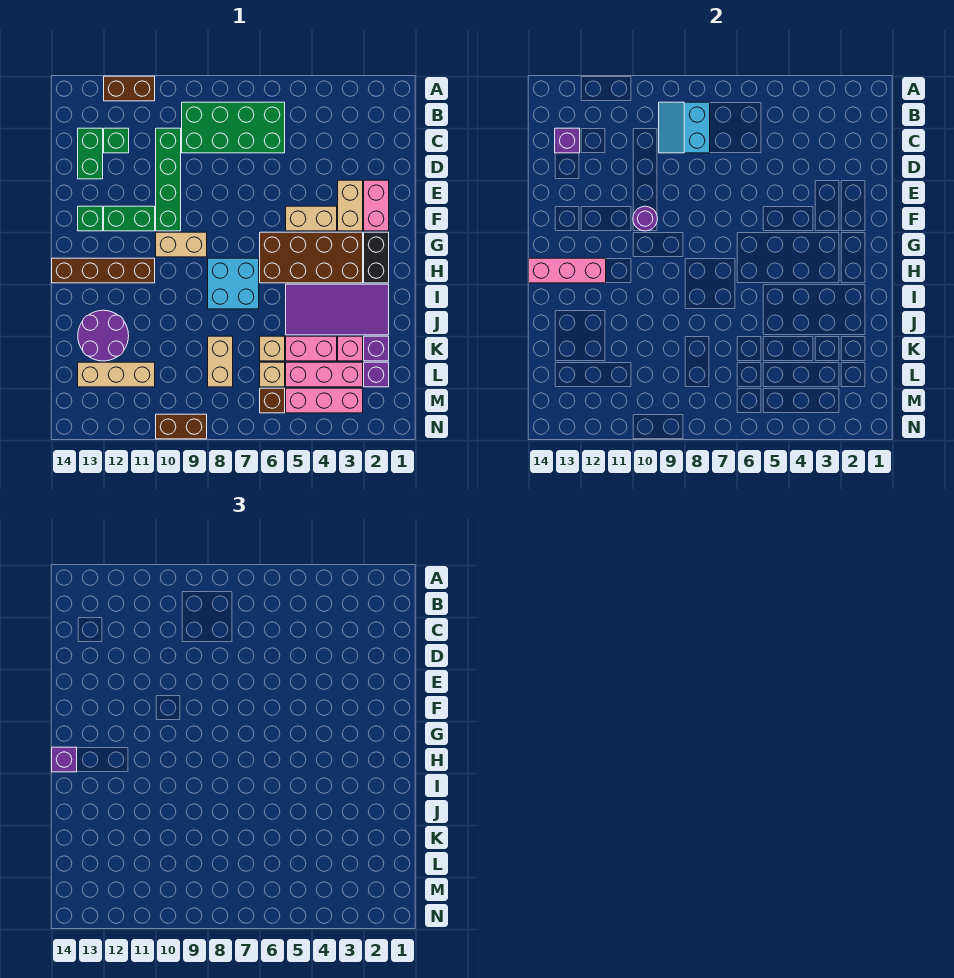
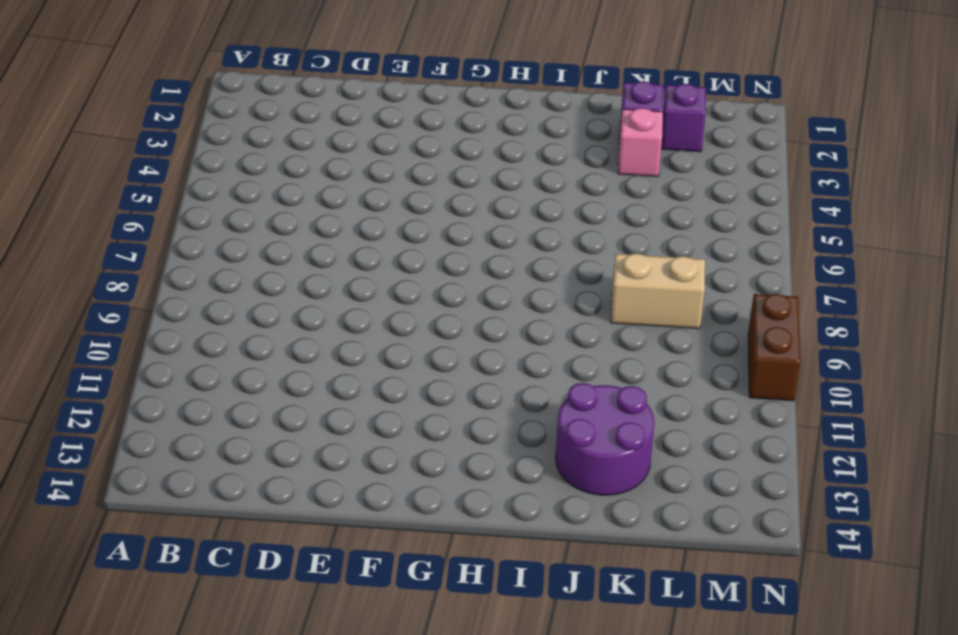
none -> brown 1x2 brick [104,76,155,101]
none -> green 2x4 brick [182,102,285,153]
none -> green 1x4 brick [156,128,181,231]
none -> green 1x1 brick [104,128,129,153]

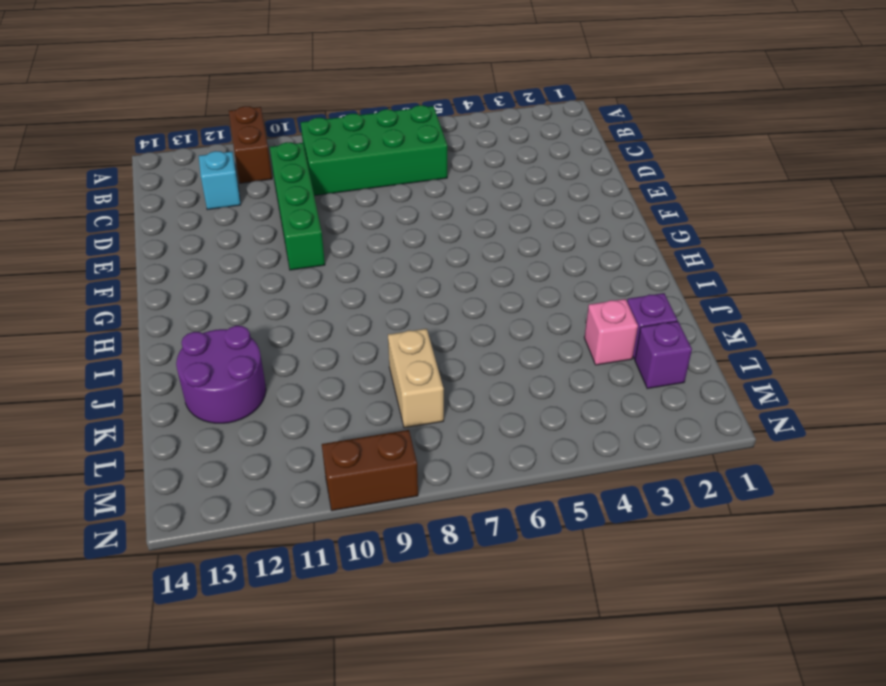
brown 1x2 brick [229,106,272,183] -> brown 1x2 brick turned to [104,76,155,101]
cyan 1x1 brick [199,151,241,210] -> green 1x1 brick [104,128,129,153]
none -> green 1x2 brick [78,128,103,179]
none -> pink 1x2 brick [364,180,389,231]
none -> tan 1x2 brick [338,180,363,231]
none -> tan 1x2 brick [286,206,337,231]

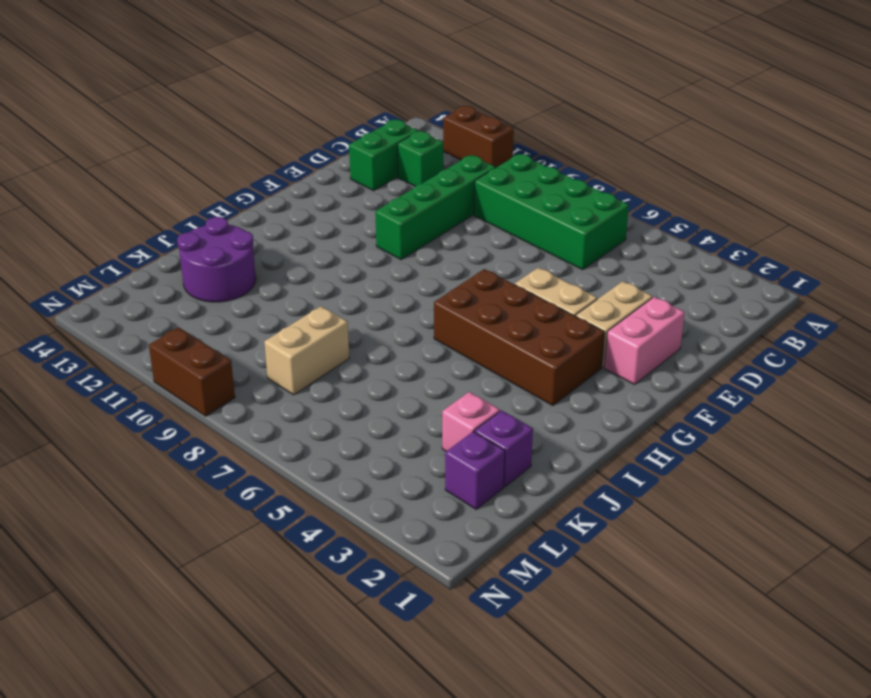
none -> green 1x2 brick [104,206,155,231]
none -> green 1x1 brick [78,206,103,231]
none -> black 1x2 brick [364,232,389,283]
none -> tan 1x2 brick [156,232,207,257]

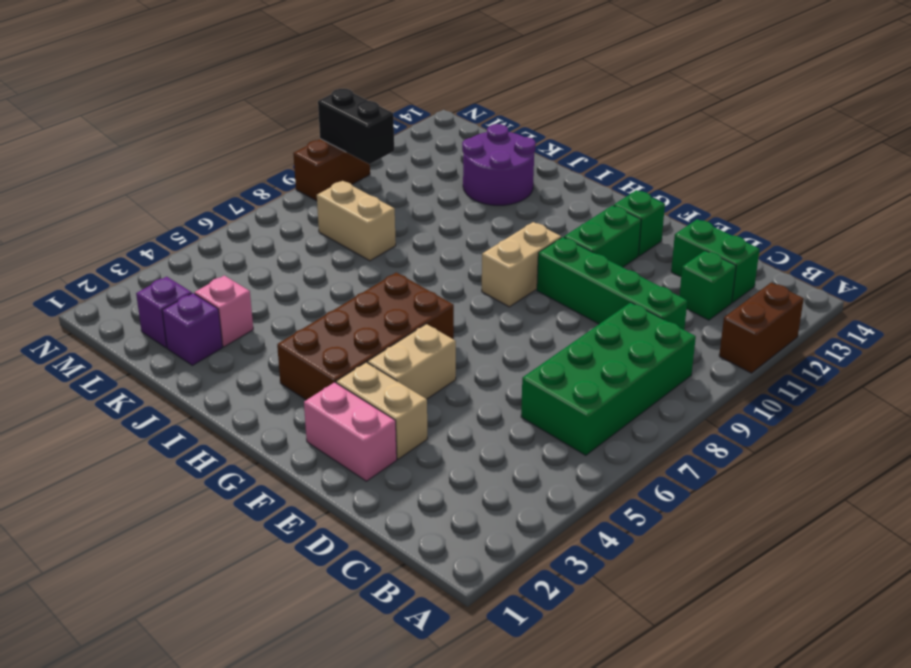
black 1x2 brick [318,89,394,164] -> black 1x2 brick moved to [364,232,389,283]
none -> cyan 2x2 brick [208,258,259,309]
none -> brown 1x4 brick [52,258,155,283]
none -> purple 2x4 tile [286,284,389,335]
none -> pink 1x2 brick [286,336,337,361]

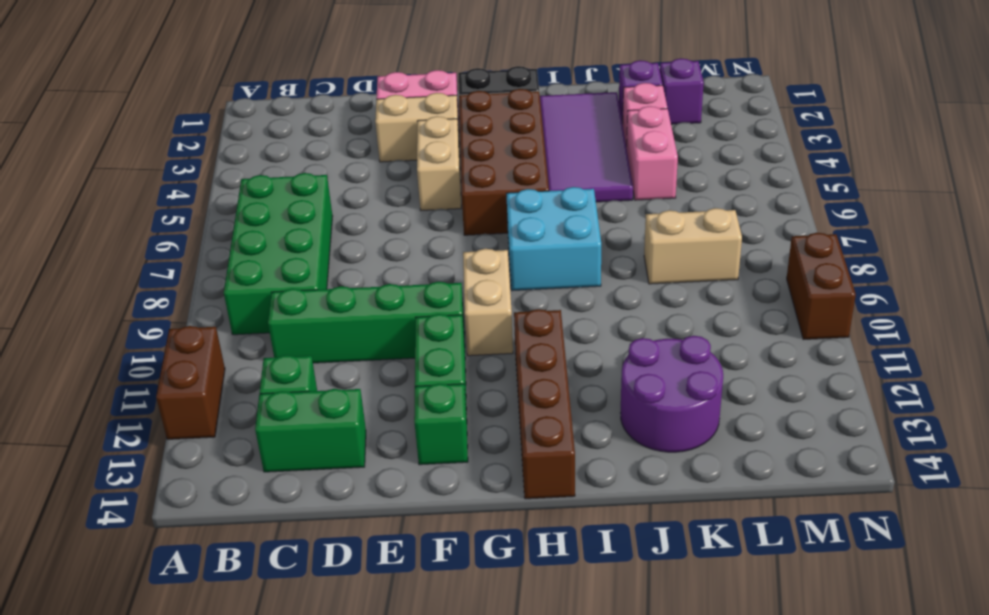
none -> tan 1x1 brick [260,336,285,361]
none -> pink 1x3 brick [286,362,363,387]
none -> tan 1x1 brick [260,362,285,387]
none -> tan 1x3 brick [78,362,155,387]

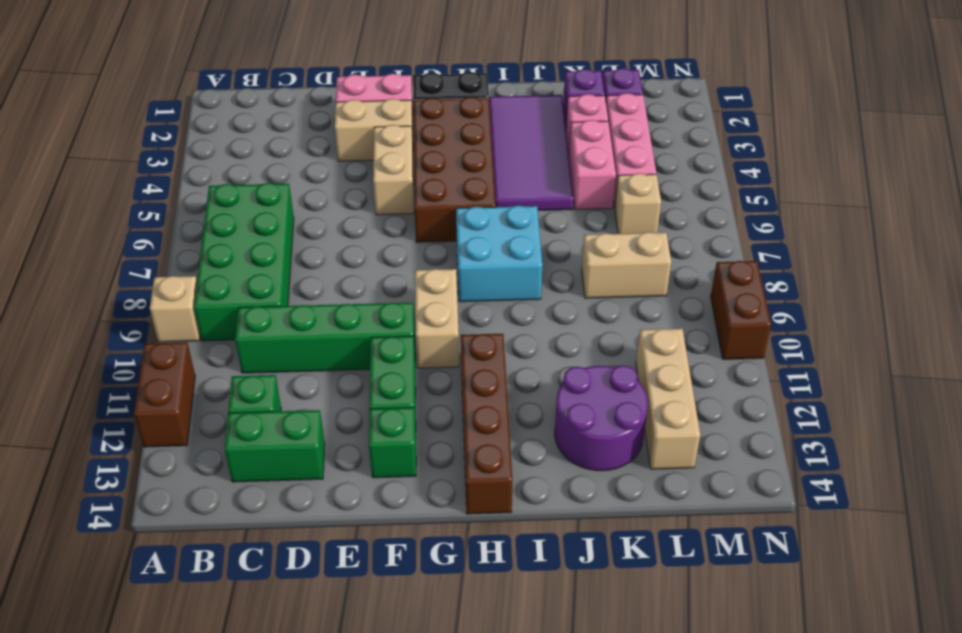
tan 1x1 brick [150,276,200,342] -> tan 1x1 brick moved to [260,336,285,361]
none -> pink 1x3 brick [286,388,363,413]
none -> brown 1x1 brick [260,388,285,413]
none -> cyan 2x2 slope [659,102,710,153]
none -> purple 1x1 brick [555,128,580,153]

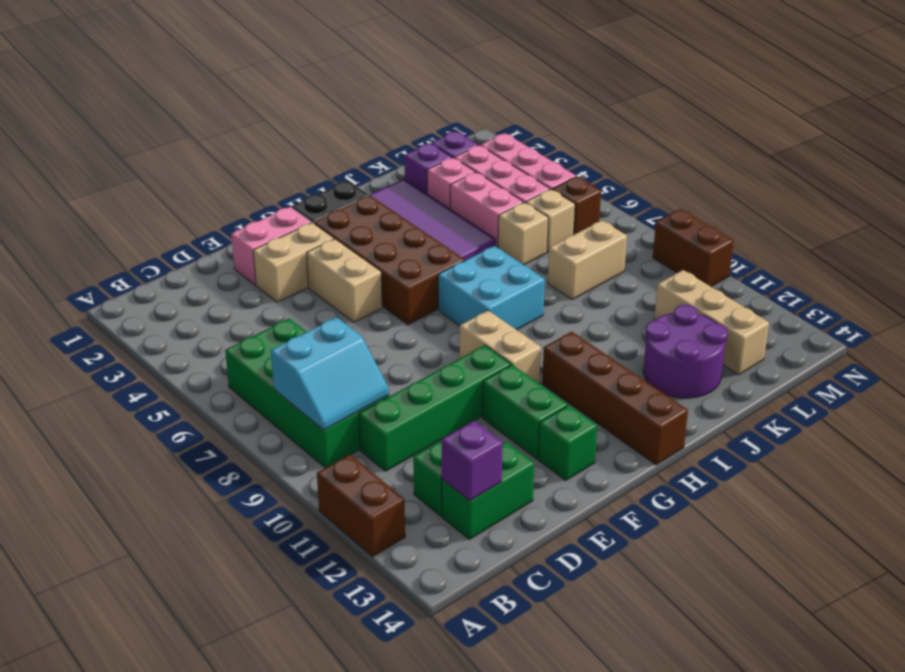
none -> purple 1x1 round brick [633,206,658,231]
none -> pink 1x3 brick [529,258,606,283]
none -> purple 1x1 brick [52,747,77,772]

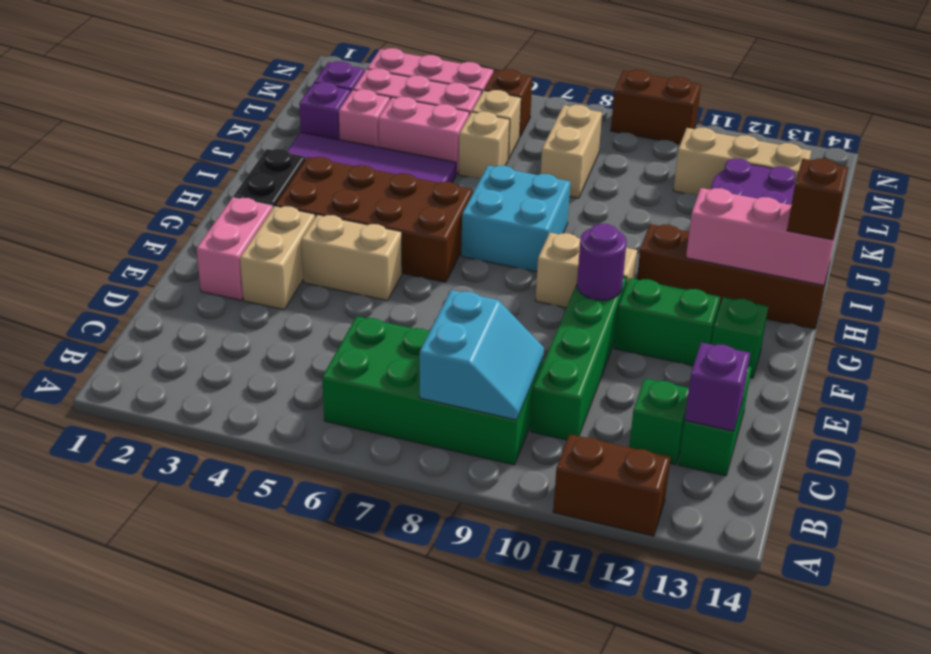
brown 1x1 brick [787,159,848,240] -> purple 1x1 brick [52,747,77,772]

